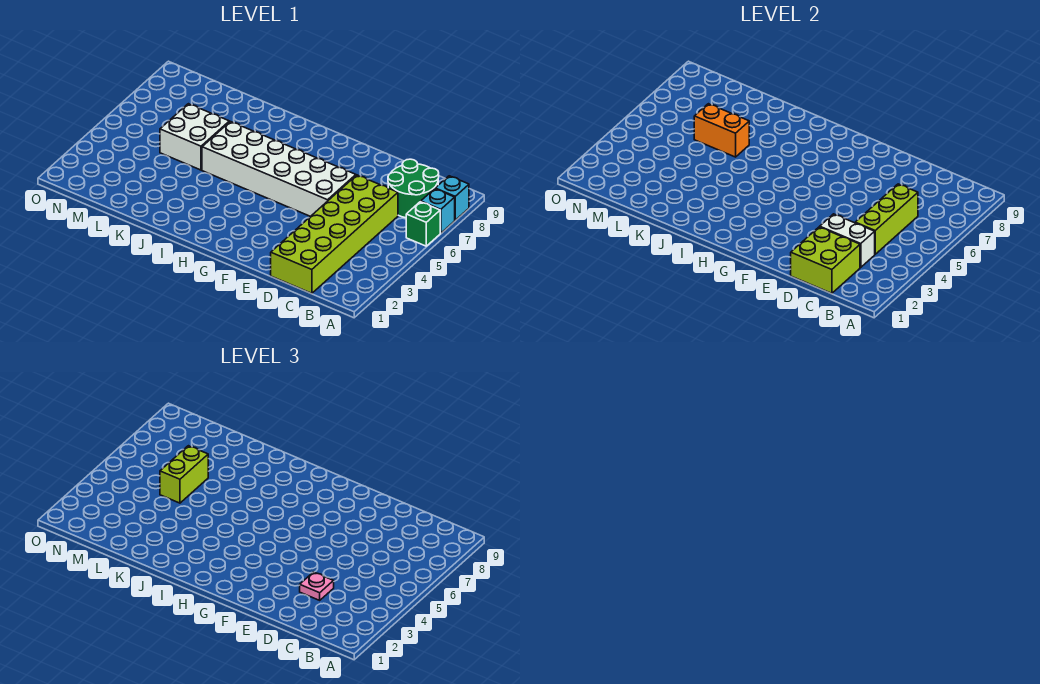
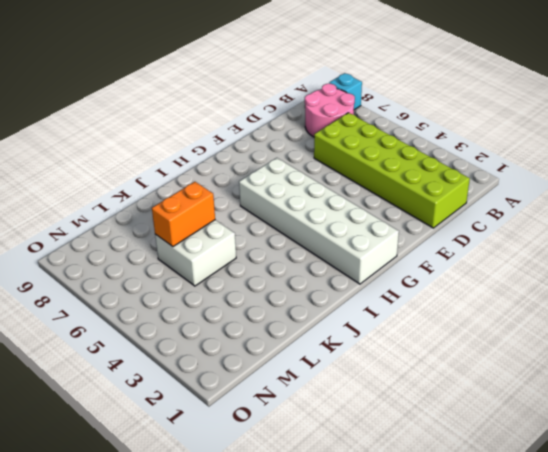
pink 2x2 round brick [305,84,355,137] -> green 2x2 round brick [388,159,439,218]
white 2x6 brick [239,158,399,284] -> white 2x6 brick turned to [202,122,356,217]
none -> green 1x1 brick [406,202,440,246]
none -> cyan 1x1 brick [421,189,455,233]
none -> lime 2x2 brick [791,227,860,293]

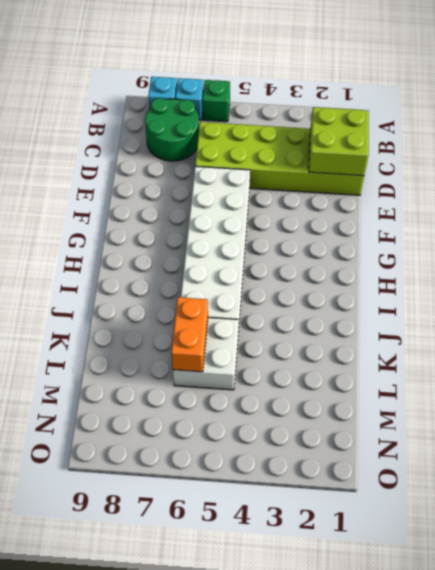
none -> white 1x2 brick [820,214,875,267]
none -> lime 1x3 brick [855,184,918,254]
none -> pink 1x1 plate [300,572,334,600]

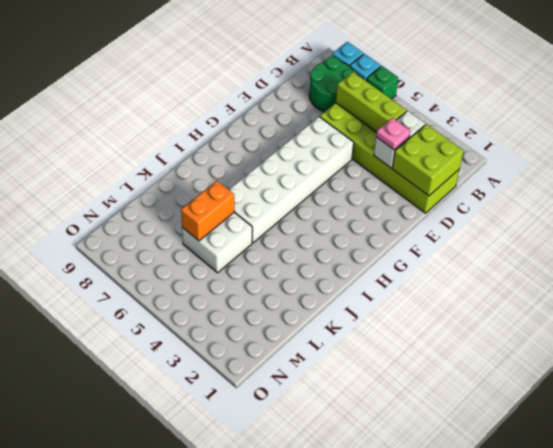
none -> lime 1x2 brick [160,446,208,503]

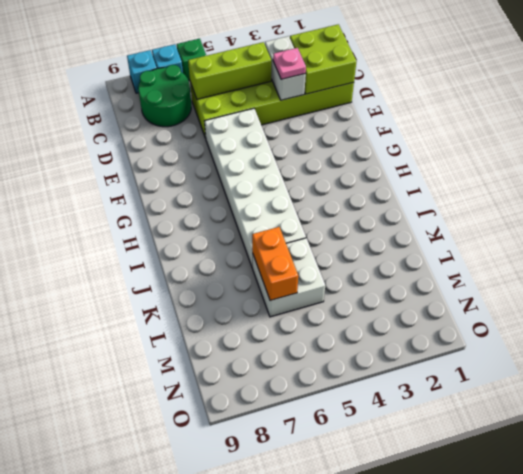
none -> lime 1x2 brick [160,446,208,503]

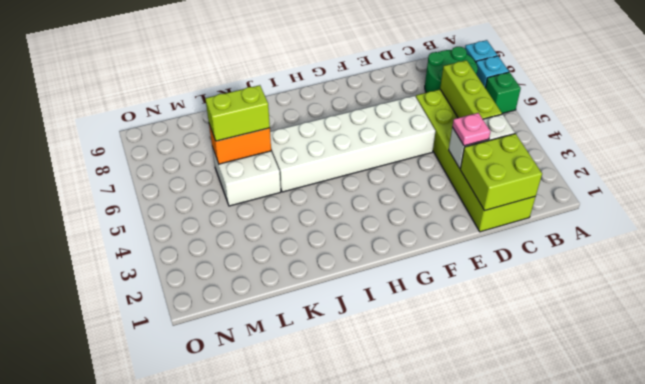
lime 1x2 brick [205,85,270,141] -> lime 1x2 brick turned to [160,446,208,503]

